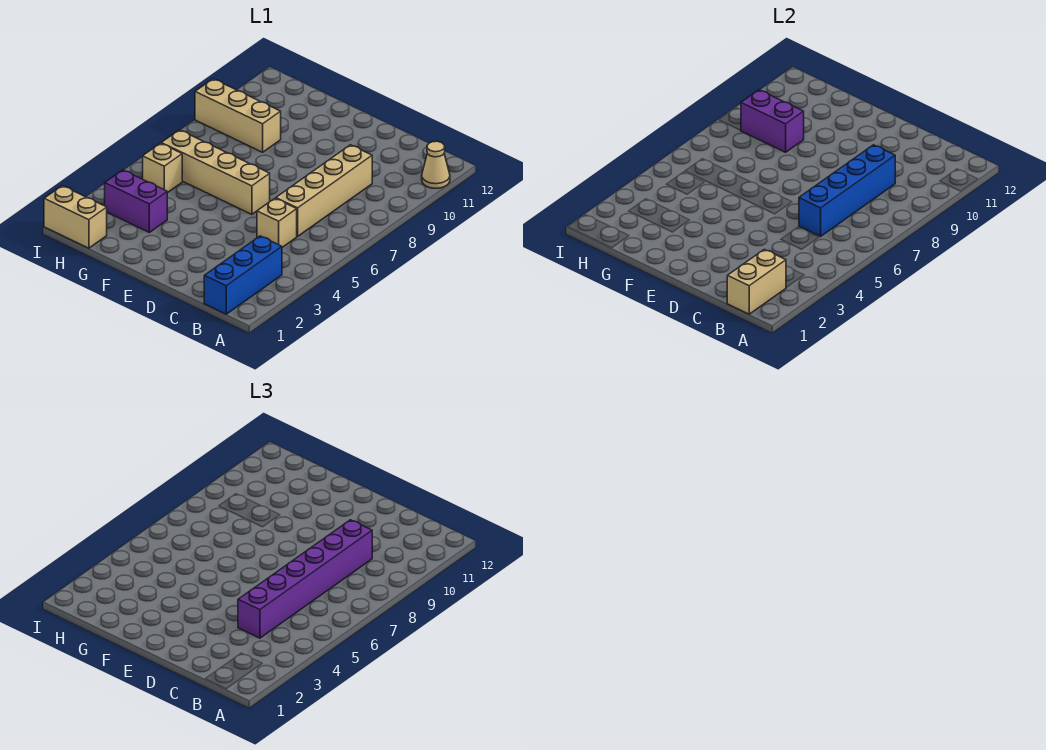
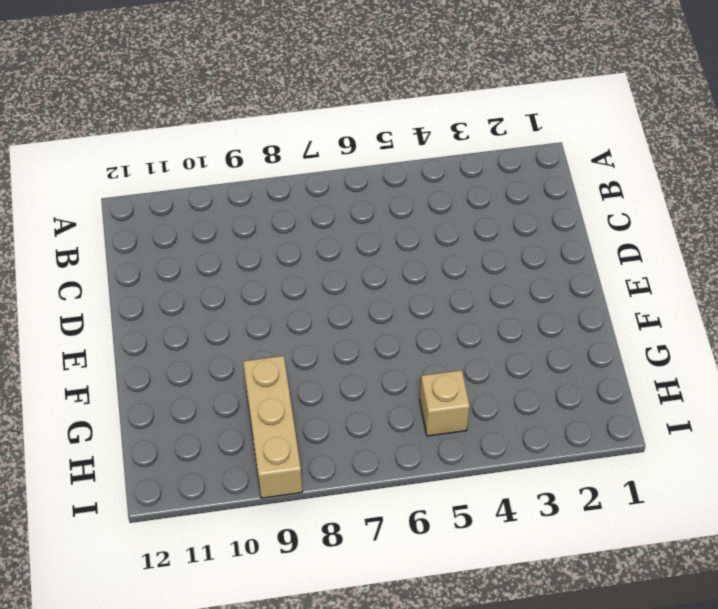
none -> tan 1x1 cone [422,141,450,188]
none -> blue 1x3 brick [204,236,282,314]
none -> tan 1x1 brick [257,198,297,247]

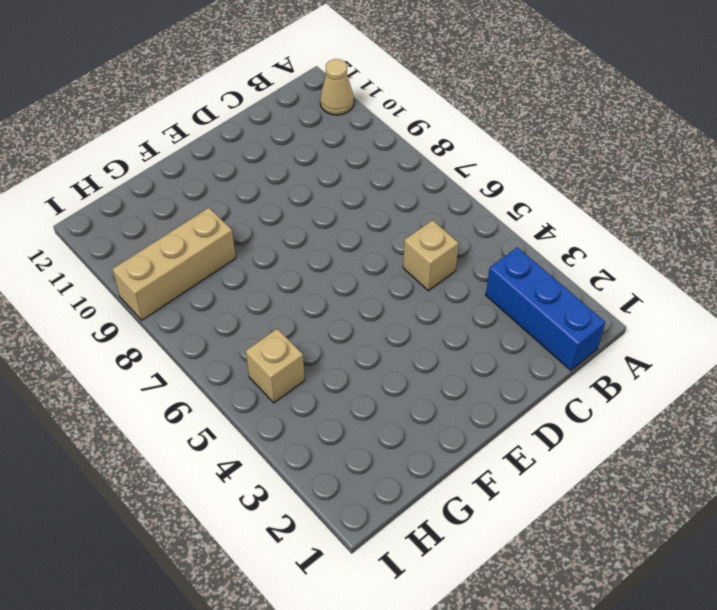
none -> tan 1x4 brick [276,145,372,236]
none -> tan 1x4 brick [161,130,270,214]
none -> purple 1x2 brick [105,170,167,232]

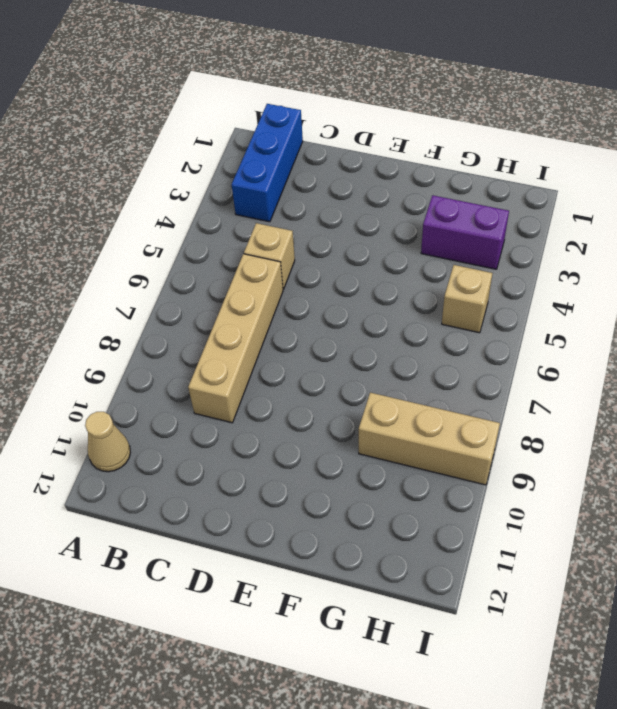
none -> tan 1x4 brick [161,130,270,214]
none -> tan 1x2 brick [44,186,107,248]
none -> tan 1x2 brick [727,249,786,314]

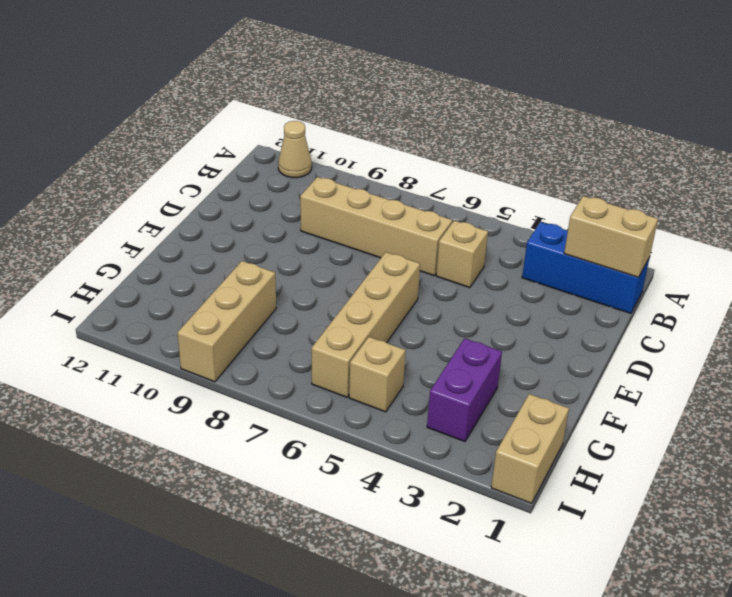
none -> blue 1x4 brick [799,145,895,236]
none -> purple 1x2 brick [741,90,804,152]
none -> purple 1x6 brick [238,520,372,638]

